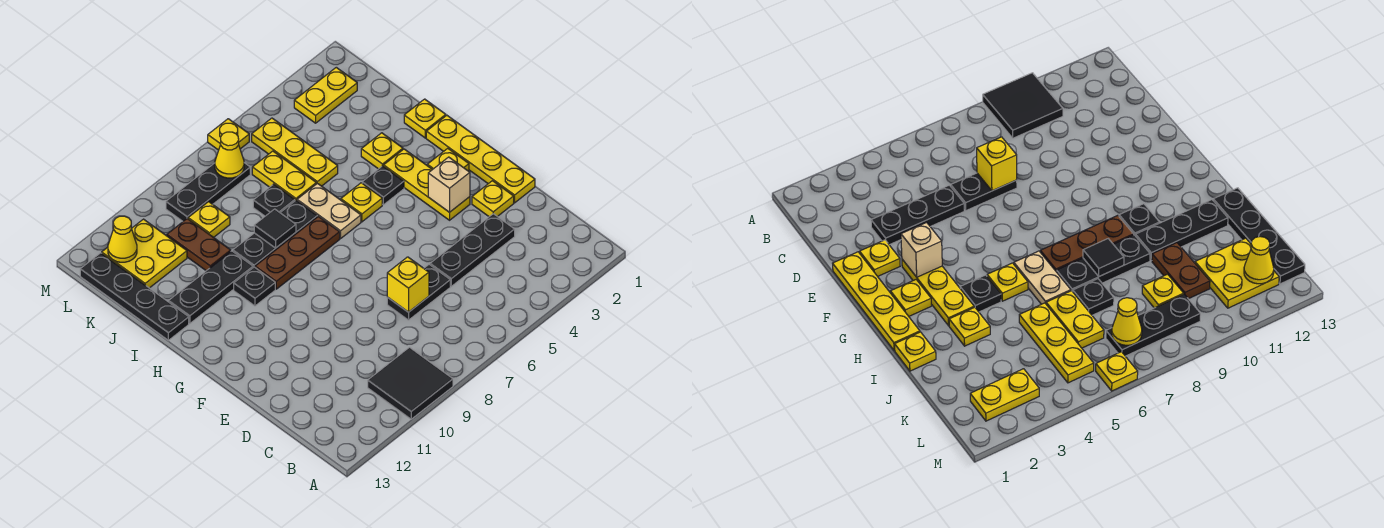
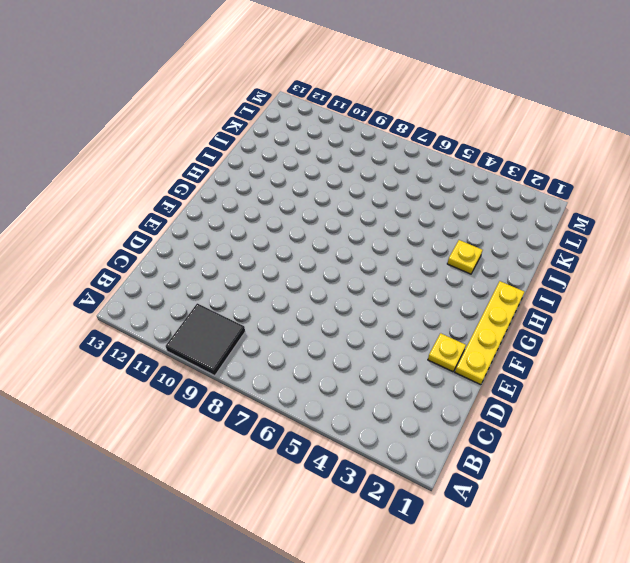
none -> black 1x3 plate [430,214,515,286]
none -> black 1x2 plate [387,265,450,320]
none -> yellow 1x3 plate [384,149,470,220]
none -> yellow 1x1 plate [427,148,469,171]

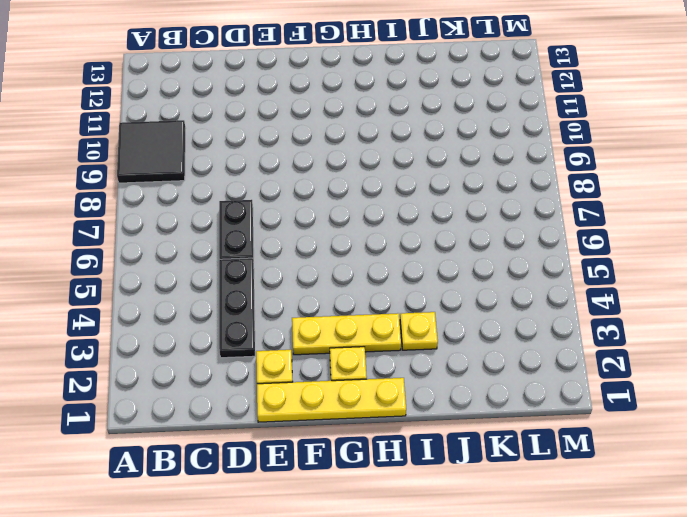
none -> black 1x1 plate [362,166,404,205]
none -> yellow 1x1 plate [341,183,382,222]
none -> tan 1x2 plate [297,183,361,238]
none -> brown 1x3 plate [255,216,340,289]

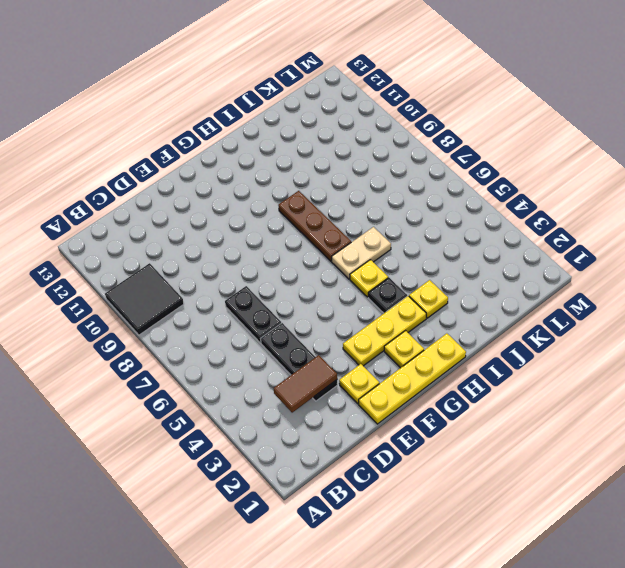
brown 1x2 tile [274,355,337,413] -> none
none -> black 1x1 plate [234,267,275,306]
none -> yellow 1x1 plate [404,99,446,138]
none -> black 1x3 plate [233,200,317,267]
none -> black 1x3 plate [169,251,253,324]

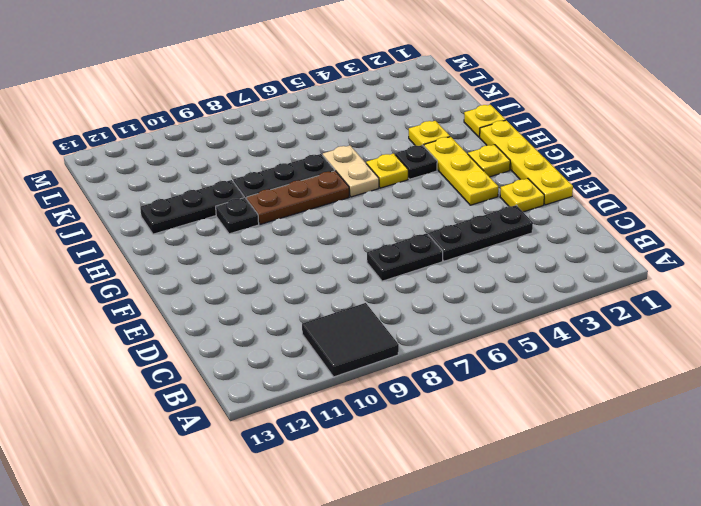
none -> black 1x4 plate [80,253,189,340]
none -> yellow 1x3 plate [252,118,338,186]
none -> yellow 1x2 plate [252,151,316,201]
none -> black 1x1 plate [253,184,295,216]

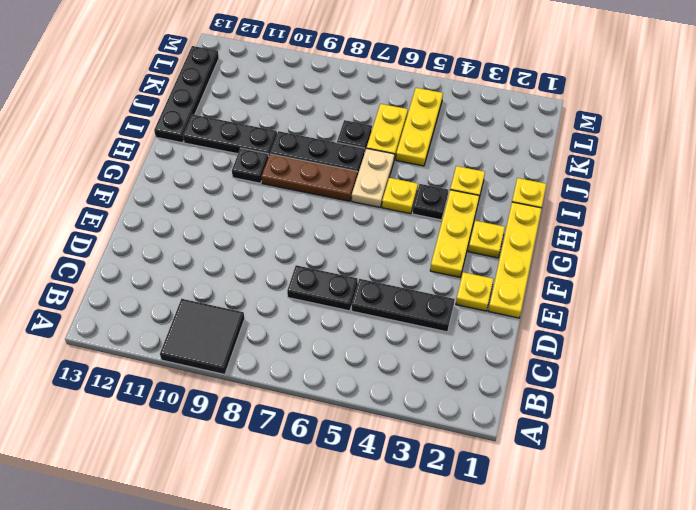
none -> brown 1x2 plate [167,219,231,271]
none -> yellow 1x1 plate [188,202,230,237]
none -> yellow 2x2 plate [102,219,187,288]
none -> yellow 1x2 plate [294,67,357,123]

